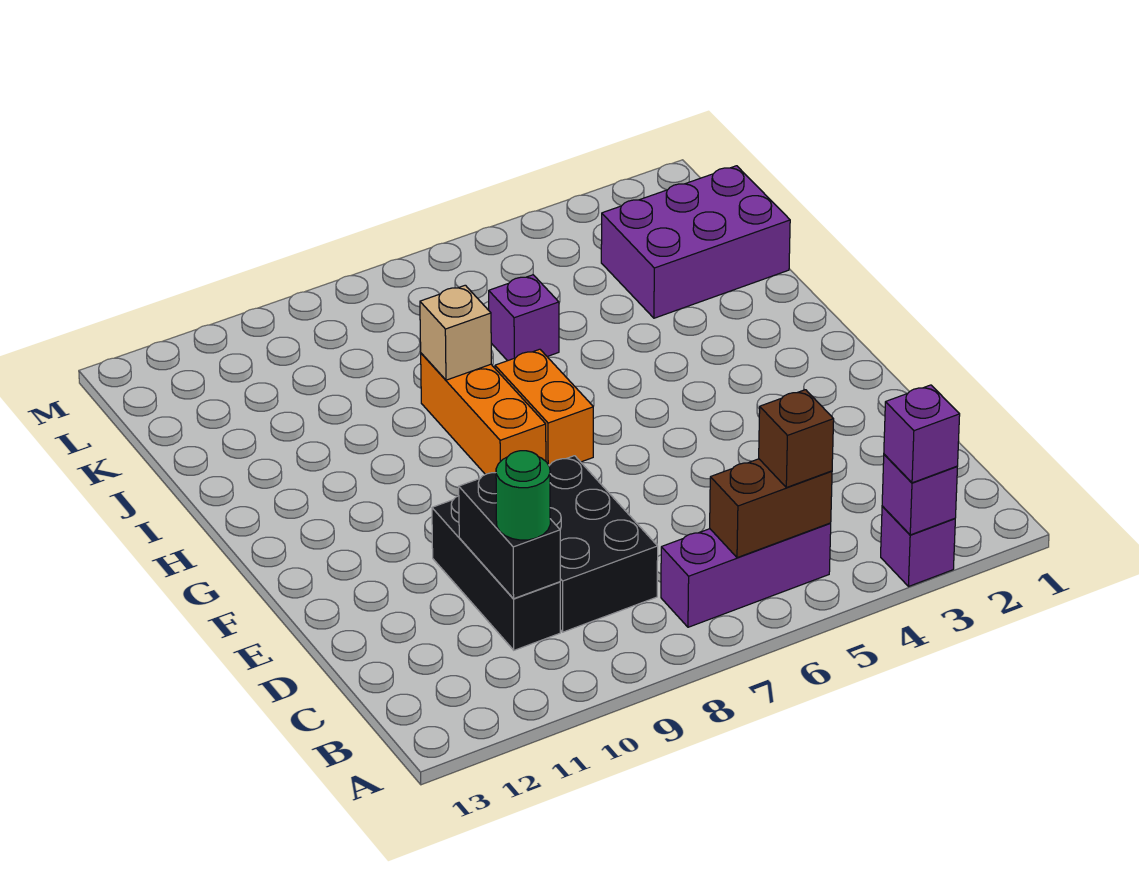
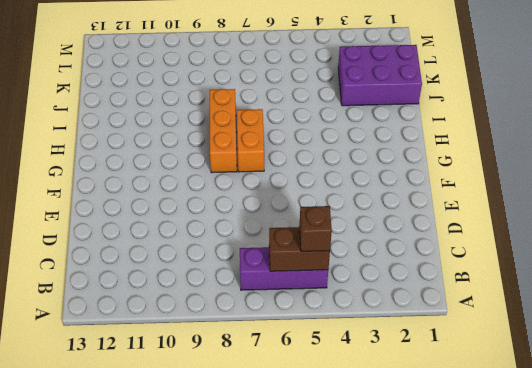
none -> purple 1x1 brick [881,506,955,587]
none -> black 2x3 brick [549,456,658,632]
none -> black 1x3 brick [432,496,560,650]

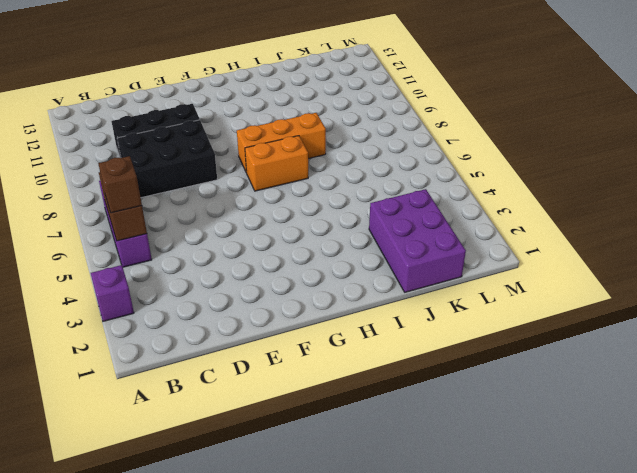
none -> purple 1x1 brick [489,275,559,361]
none -> purple 1x1 brick [882,454,957,535]
none -> black 1x2 brick [459,473,560,598]

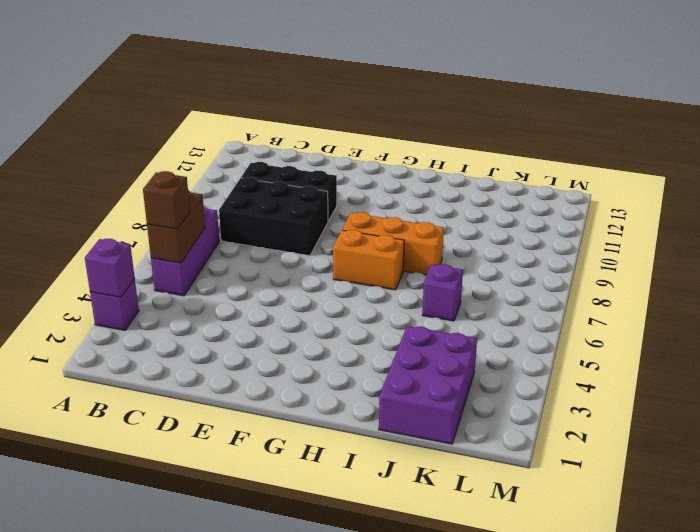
none -> black 1x2 brick [459,473,560,598]
none -> tan 1x1 brick [420,285,491,380]
none -> purple 1x1 brick [884,385,960,483]

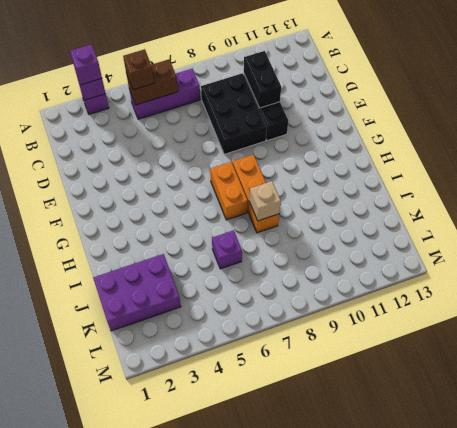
none -> green 1x1 round brick [496,451,550,540]

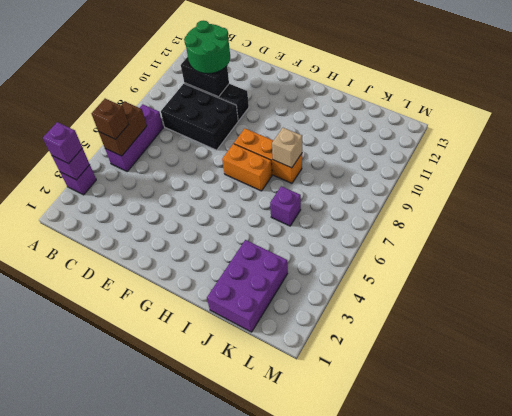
green 2x2 round brick [184,21,230,74] -> green 1x1 round brick [496,451,550,540]

